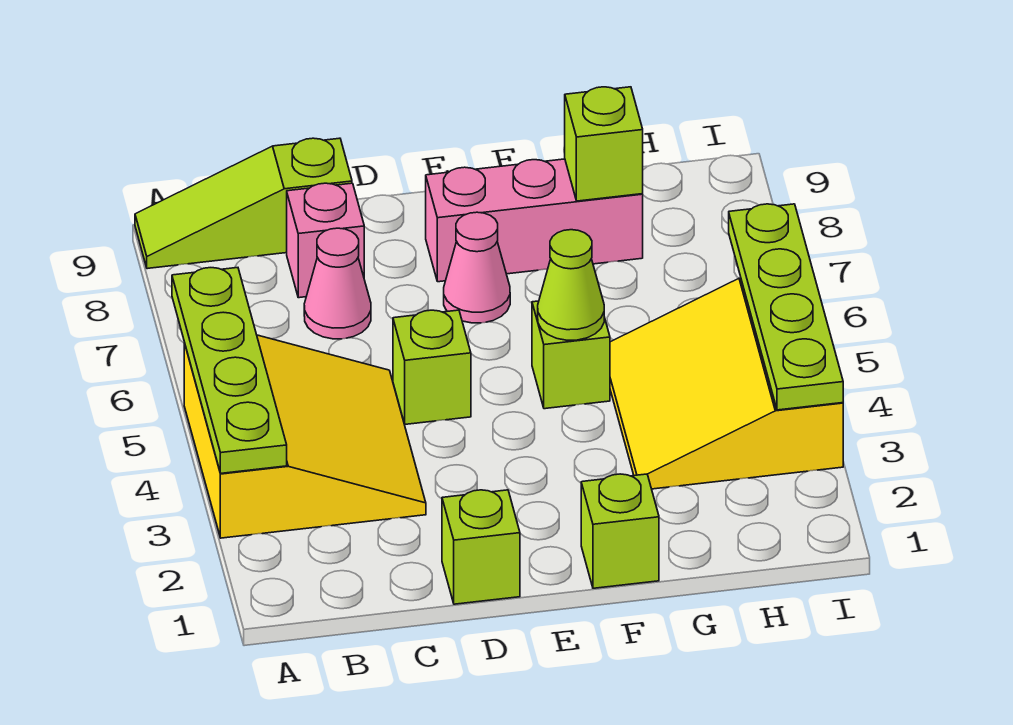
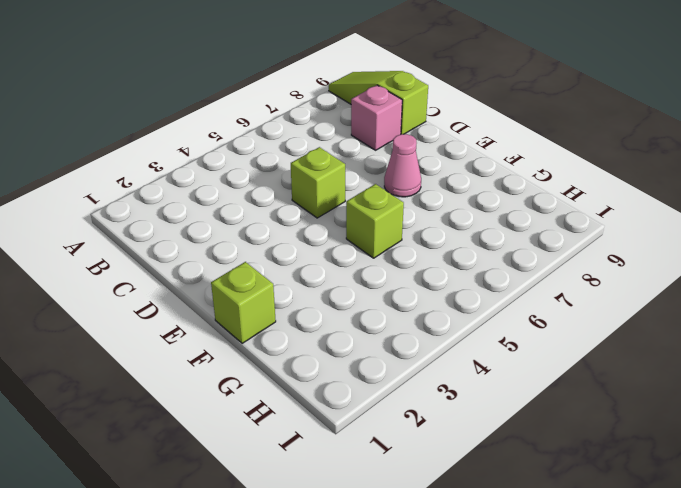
none -> yellow 3x3 slope [184,335,426,538]
none -> pink 1x1 cone [304,228,371,339]
none -> lime 1x1 brick [442,490,520,604]

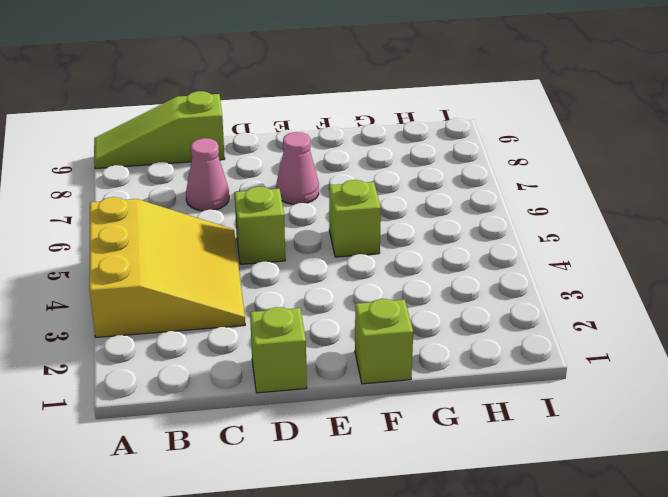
none -> pink 1x1 brick [287,183,364,298]
none -> pink 1x3 brick [426,159,643,282]
none -> yellow 3x3 slope [610,278,843,489]

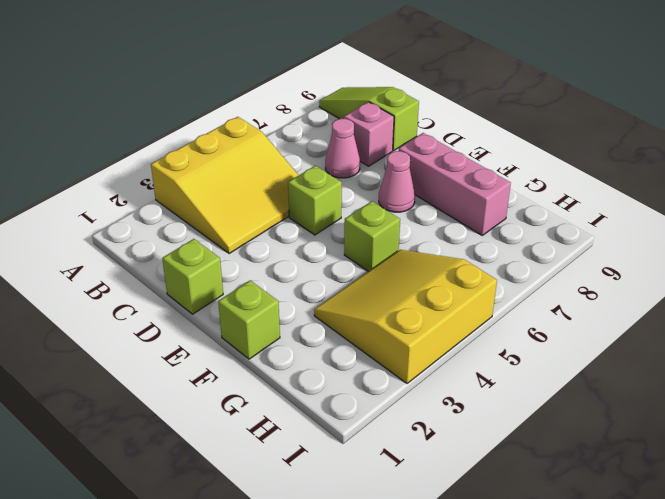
none -> lime 1x4 plate [172,268,287,474]
none -> lime 1x1 cone [538,230,604,340]
none -> lime 1x1 brick [565,87,643,201]

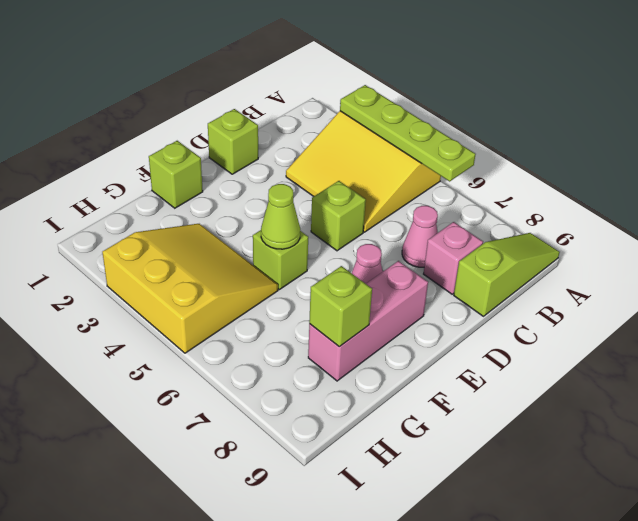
none -> lime 1x4 plate [729,204,843,410]

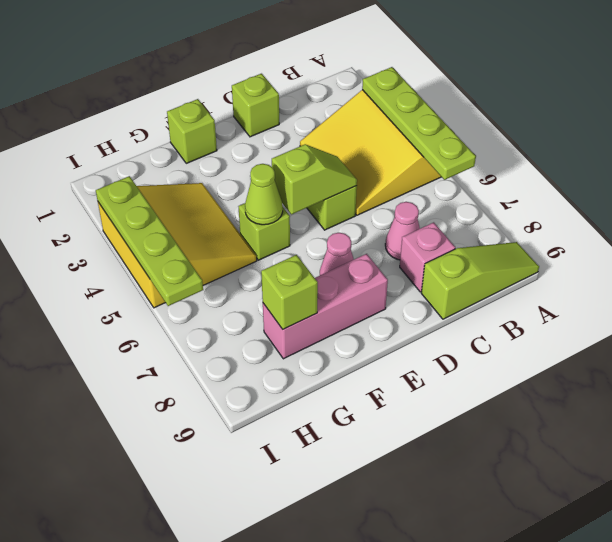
lime 1x2 slope [272,144,357,214] -> none

